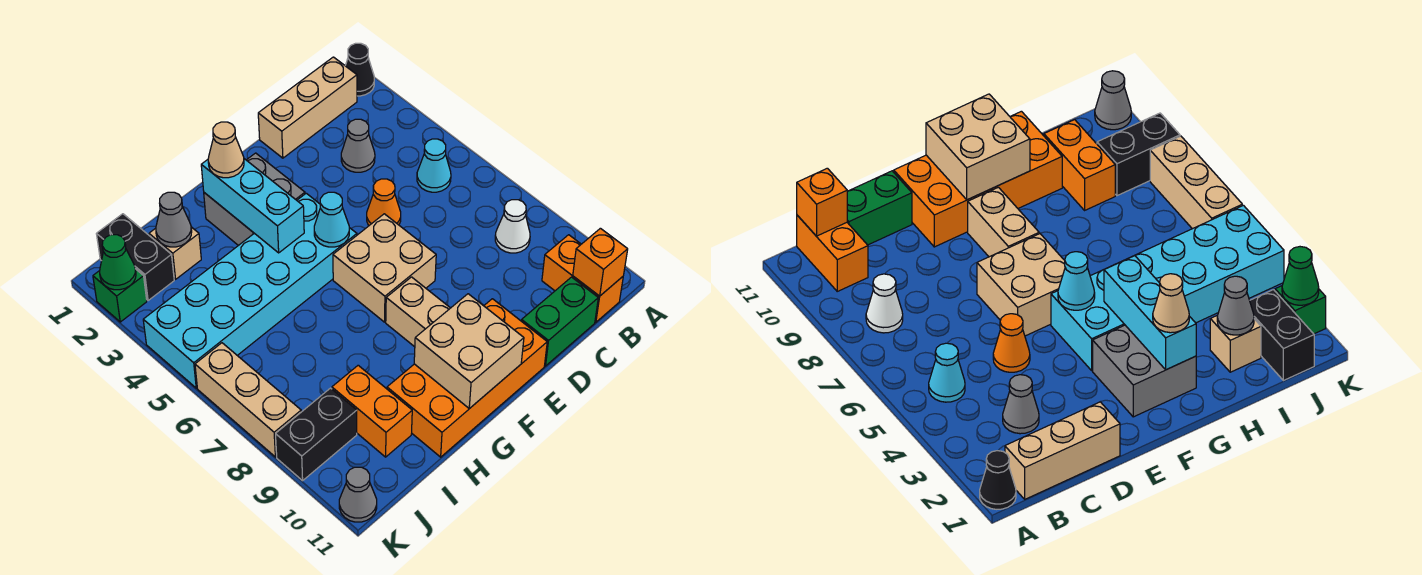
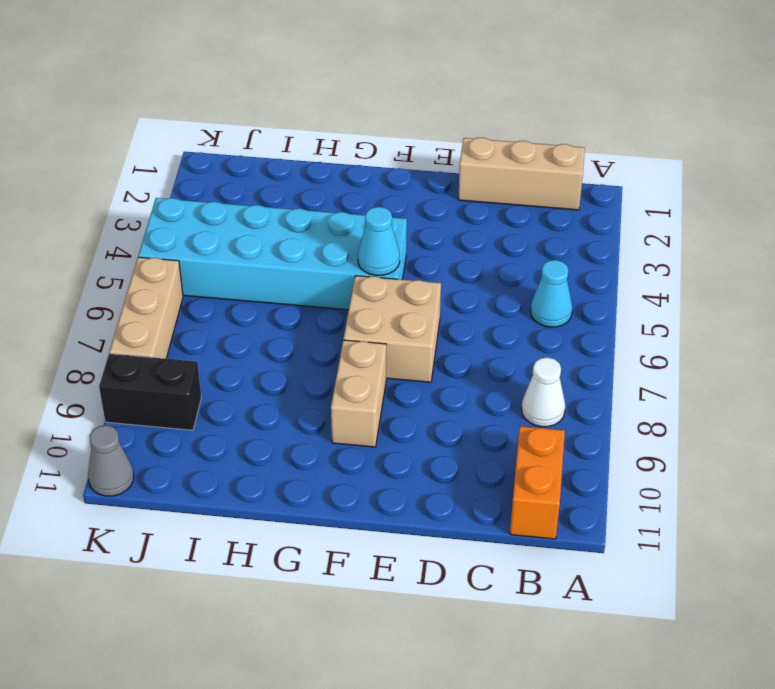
none -> black 1x1 cone [345,43,374,96]
none -> grey 1x1 cone [341,119,375,172]
none -> green 1x2 brick [521,277,598,366]

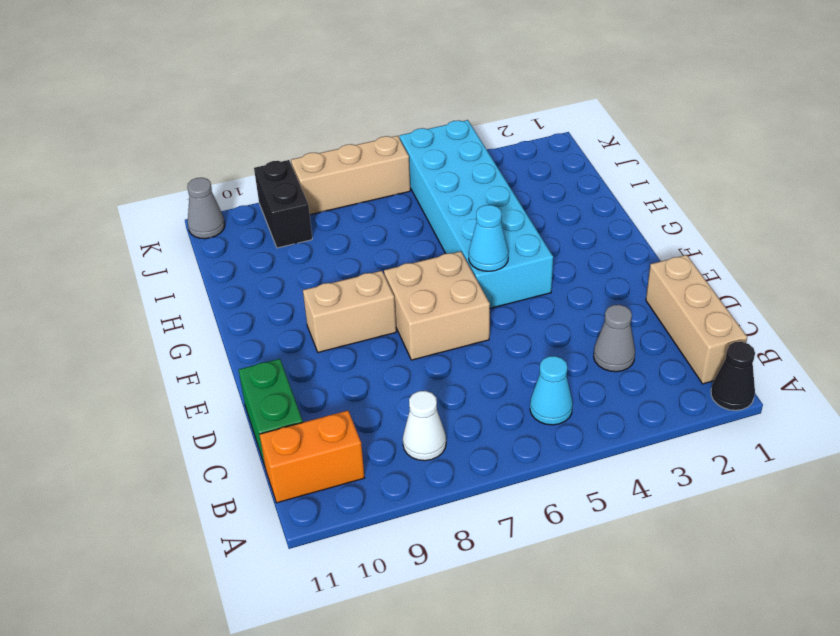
none -> orange 1x1 cone [367,179,401,225]
none -> orange 2x4 brick [387,299,547,457]
none -> grey 2x2 brick [204,153,305,246]

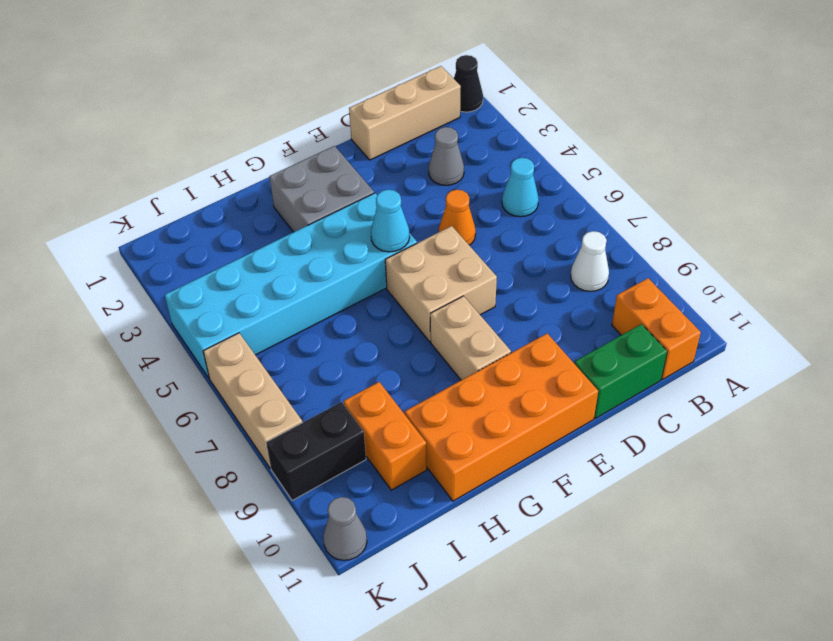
none -> tan 1x1 brick [149,227,201,279]
none -> black 1x2 brick [97,214,174,301]
none -> green 1x1 brick [93,270,147,322]

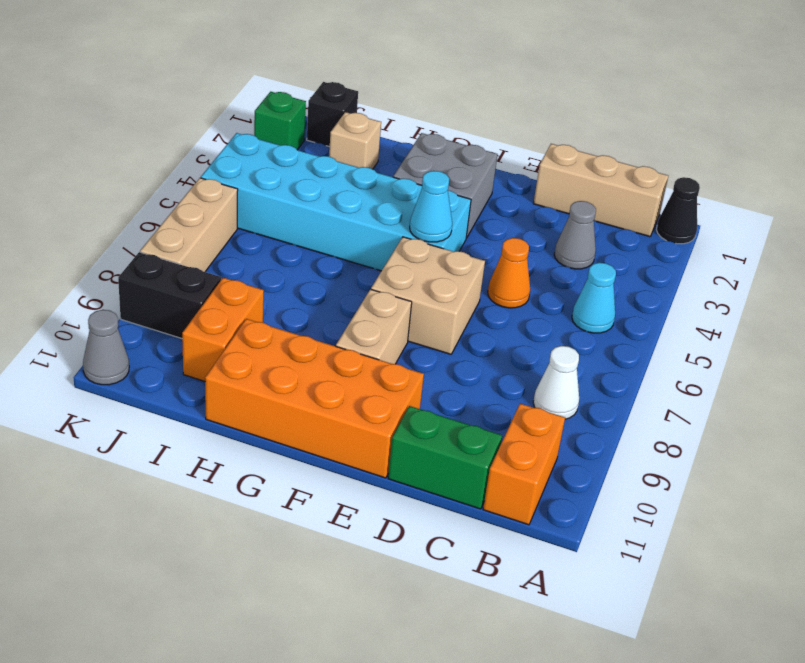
black 1x1 brick [307,82,358,147] -> black 1x2 brick [97,214,174,301]
none -> orange 1x1 brick [573,228,628,296]
none -> tan 2x2 brick [414,294,524,409]
none -> cyan 1x3 brick [201,159,304,253]

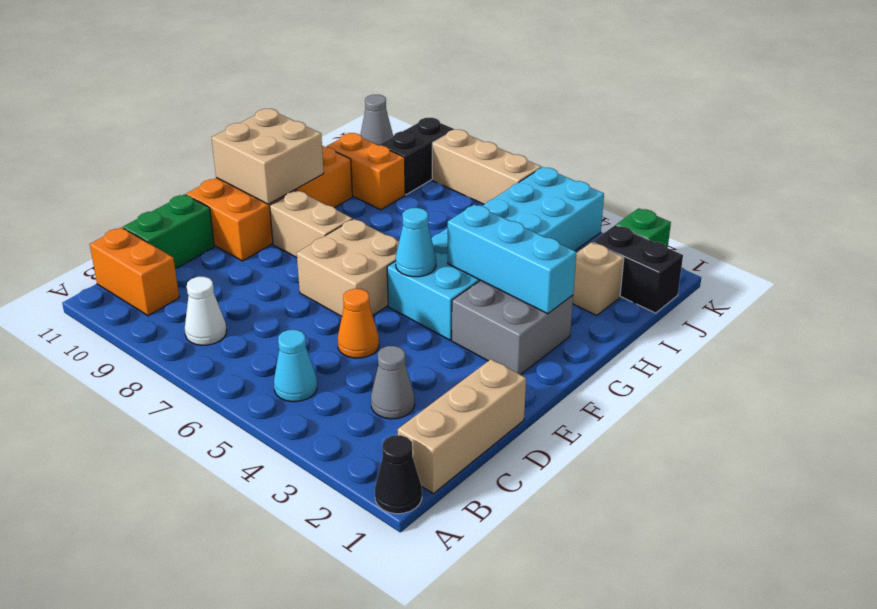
none -> orange 1x1 brick [573,228,628,296]
none -> grey 1x1 cone [156,192,192,247]
none -> green 1x1 cone [100,235,136,290]

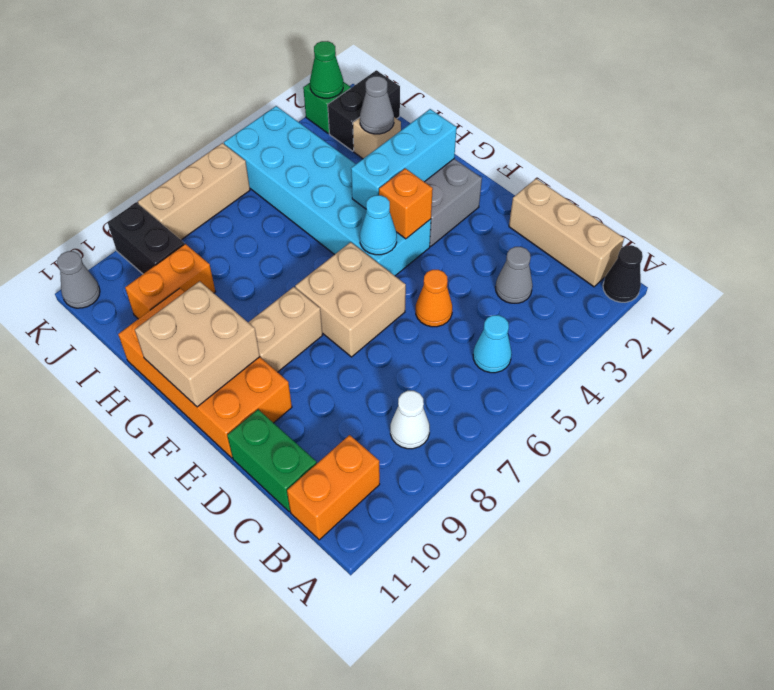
orange 1x1 brick [379,168,433,239] -> orange 1x1 brick moved to [573,228,628,296]
none -> tan 1x1 cone [208,122,244,178]

